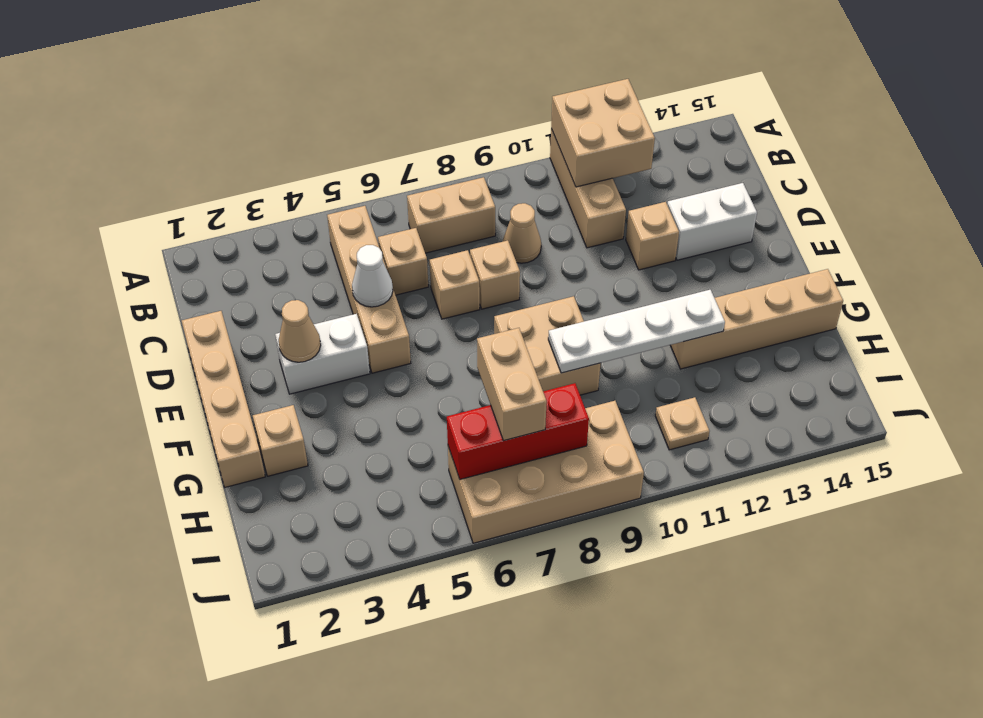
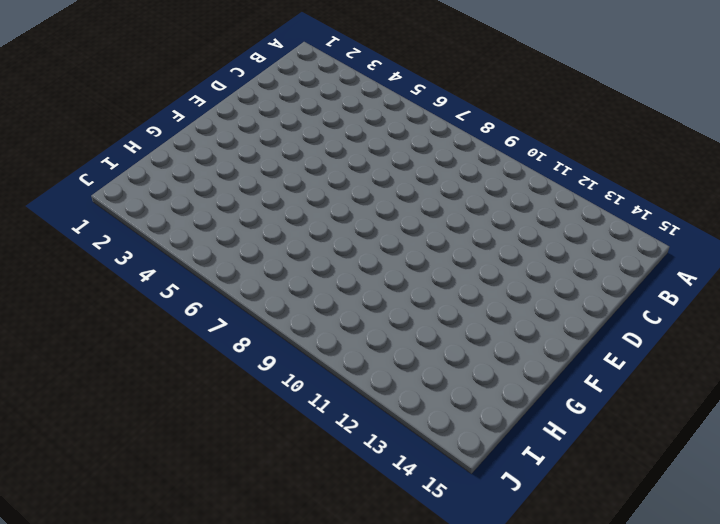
none -> tan 1x3 brick [550,129,626,248]
none -> tan 1x4 brick [327,206,411,373]
none -> tan 1x2 brick [407,177,495,253]

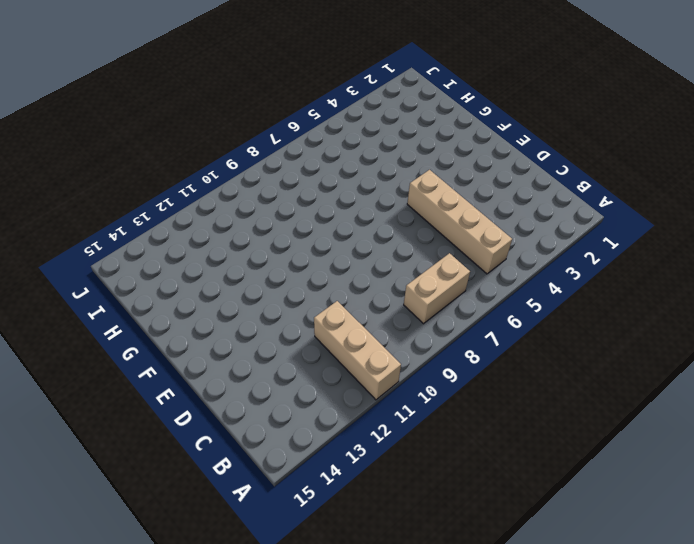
none -> tan 1x1 brick [378,228,428,295]
none -> tan 1x1 cone [503,203,541,263]
none -> tan 1x4 brick [182,311,265,487]

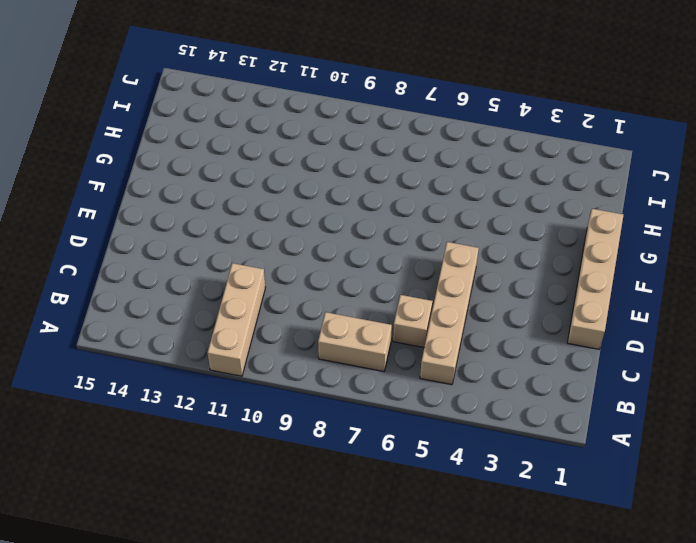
none -> tan 1x1 cone [503,203,541,263]
none -> tan 1x1 brick [430,250,480,319]
none -> tan 1x1 brick [470,240,520,309]

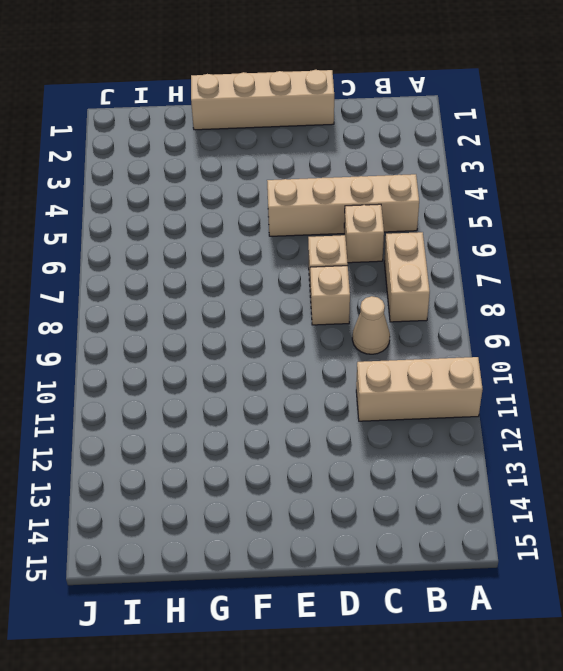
none -> tan 1x1 brick [626,202,679,270]
none -> white 1x2 brick [667,183,757,260]
none -> white 1x2 brick [275,314,370,394]

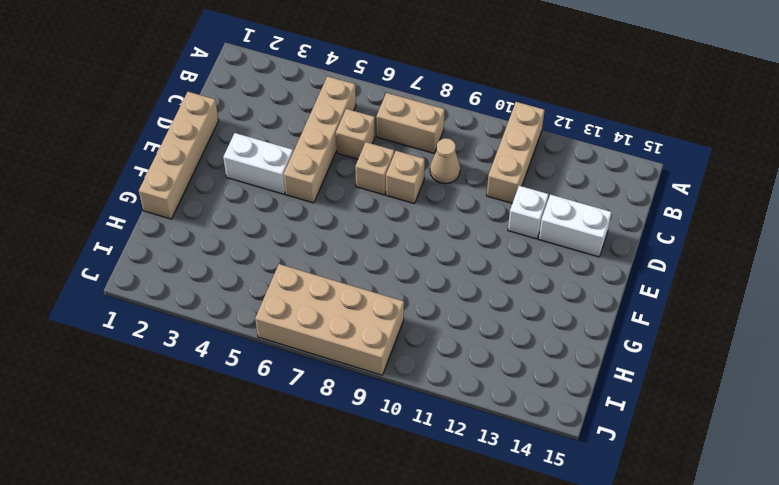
white 1x1 brick [508,186,549,239] -> tan 1x1 brick [626,202,679,270]
none -> tan 2x2 brick [494,296,601,395]
none -> tan 1x1 brick [253,405,308,476]
none -> tan 1x4 brick [670,269,843,369]

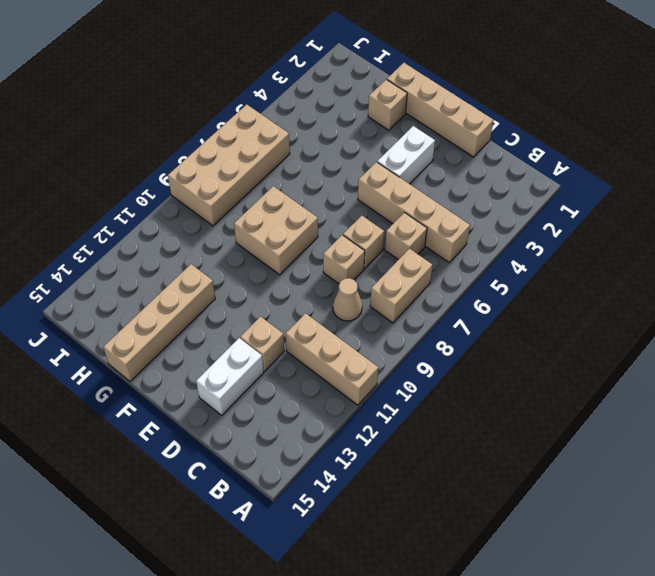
none -> tan 1x1 plate [655,397,710,450]
none -> tan 2x2 brick [551,79,655,187]
none -> white 1x1 cone [352,245,393,307]

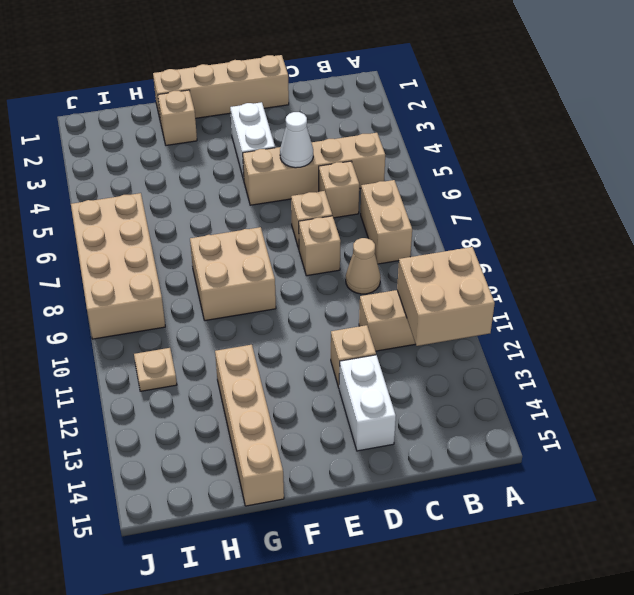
none -> tan 1x1 cone [279,300,321,362]
none -> white 1x4 plate [548,290,725,373]
none -> red 1x3 brick [447,383,589,479]

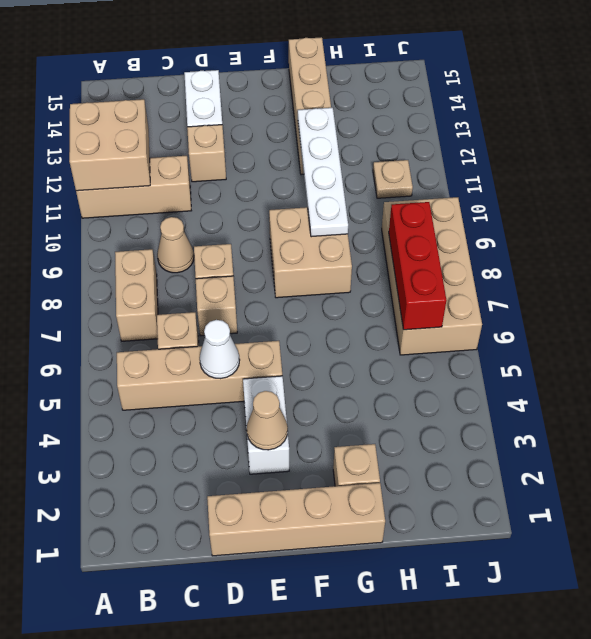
none -> tan 1x2 brick [477,328,547,441]

